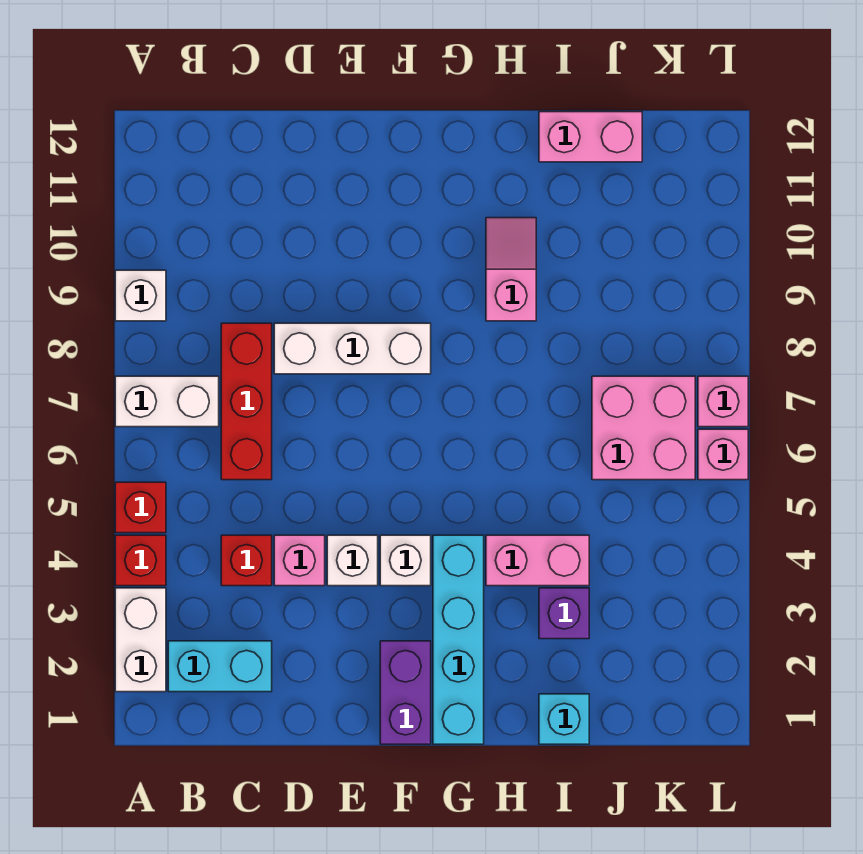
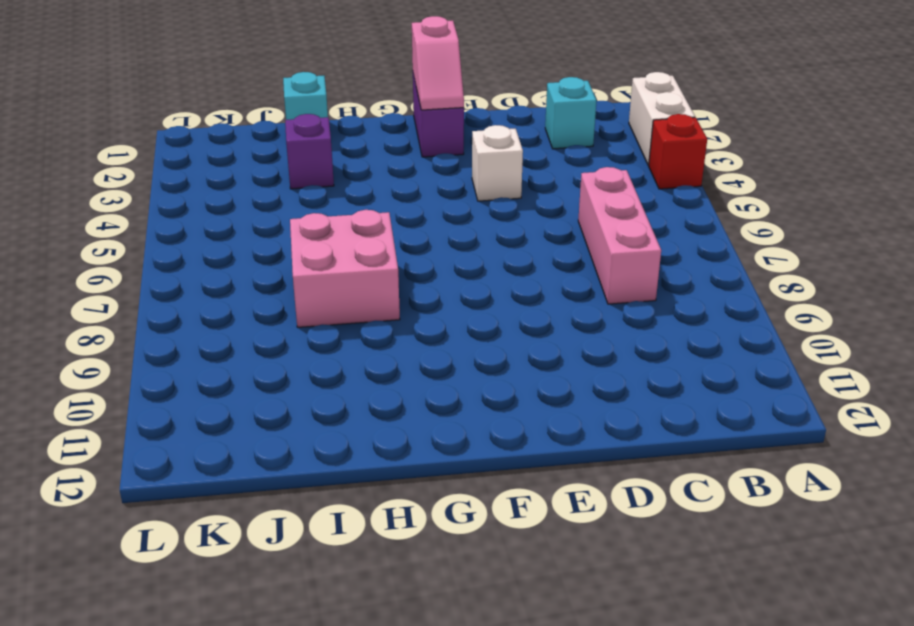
cyan 1x1 brick [545,77,596,149] -> cyan 1x2 brick [168,641,272,692]
pink 1x3 brick [578,167,661,304] -> red 1x3 brick [221,323,272,480]
pink 1x2 slope [412,16,464,110] -> pink 1x2 slope moved to [486,218,536,321]
pink 2x2 brick [290,210,400,327] -> pink 2x2 brick moved to [592,376,695,480]
none -> red 1x1 brick [115,482,166,533]
none -> white 1x2 brick [115,376,219,427]
none -> white 1x1 brick [115,270,166,321]

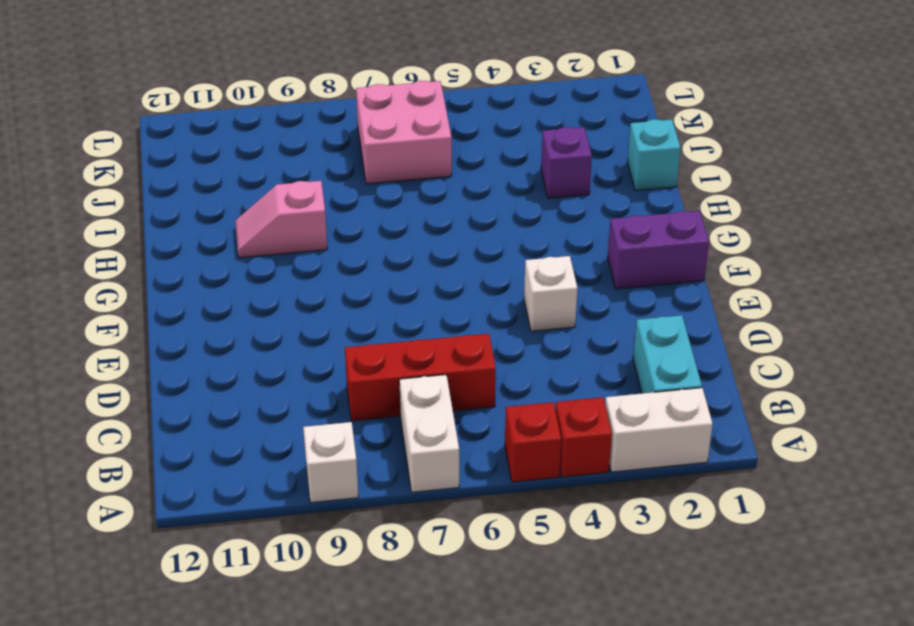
none -> red 1x1 brick [221,535,272,586]
none -> pink 1x1 brick [274,535,325,586]
none -> white 1x3 brick [274,323,431,374]

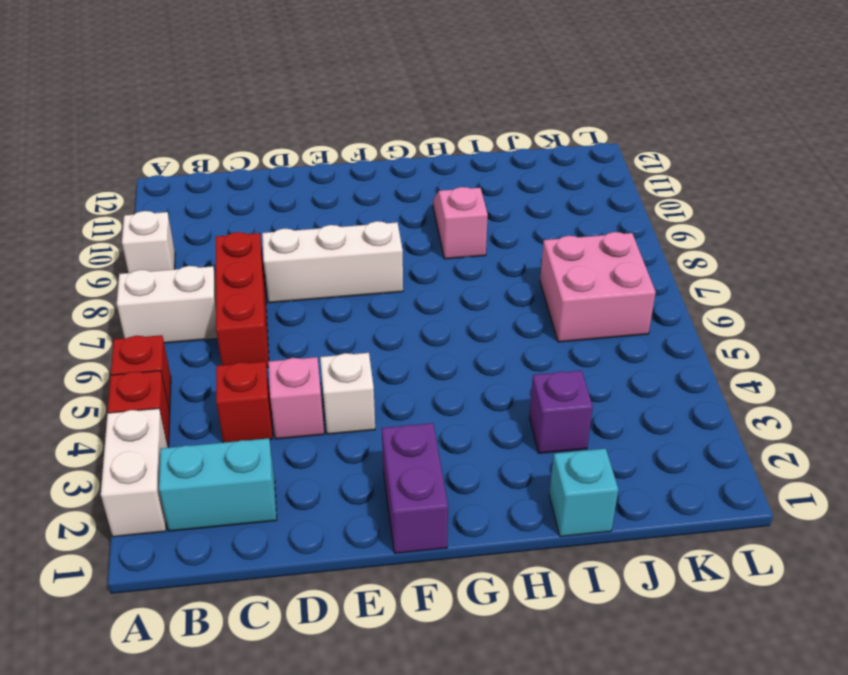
none -> white 1x1 brick [380,535,431,586]
none -> cyan 1x4 brick [433,535,484,744]
none -> pink 1x2 brick [486,535,589,586]

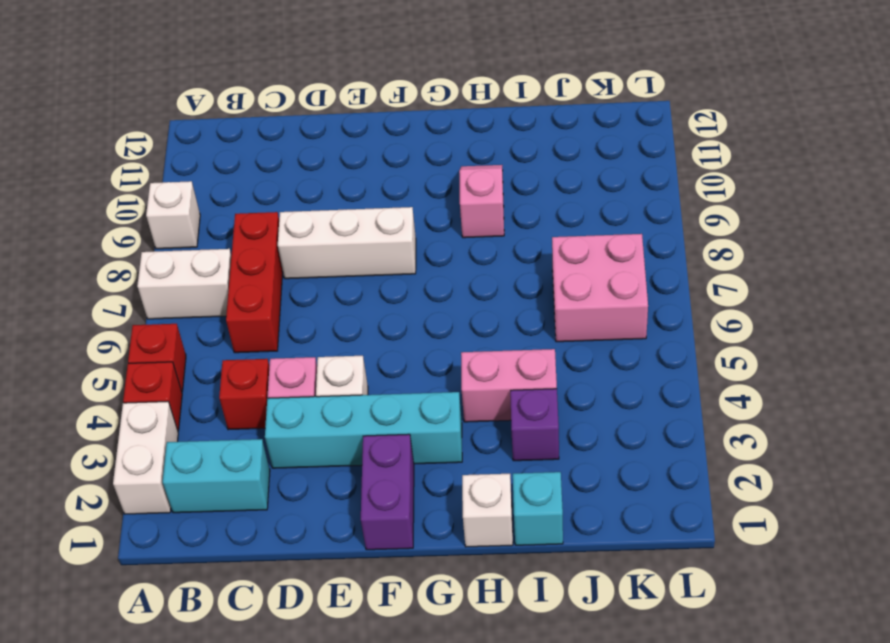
cyan 1x4 brick [265,392,462,468] -> cyan 1x4 brick turned to [433,535,484,744]
white 1x1 brick [462,474,513,547] -> white 1x1 brick moved to [380,535,431,586]
none -> pink 1x2 brick [539,112,642,162]
none -> pink 1x1 brick [698,429,748,480]
none -> pink 1x1 brick [698,376,748,427]

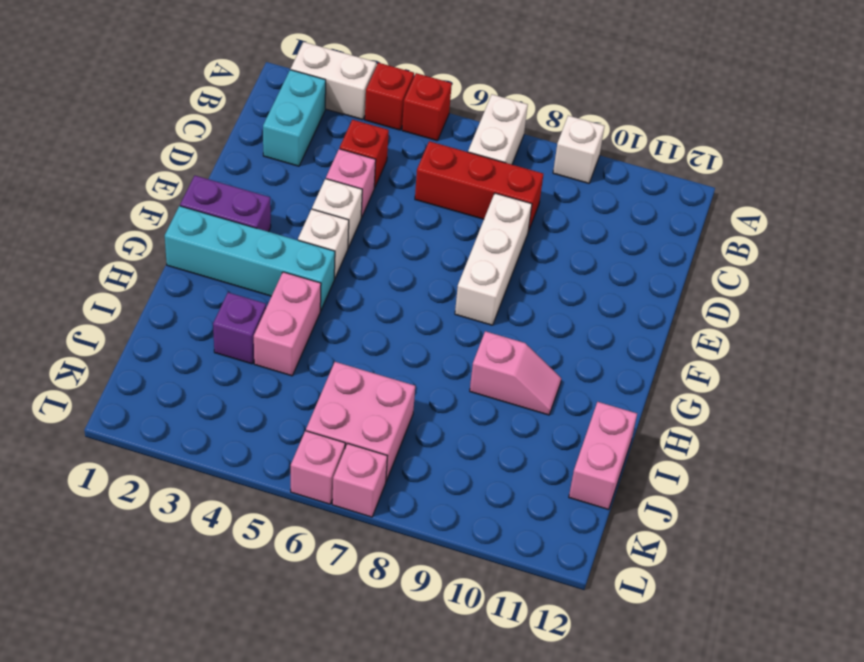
none -> cyan 1x1 brick [539,694,589,744]

